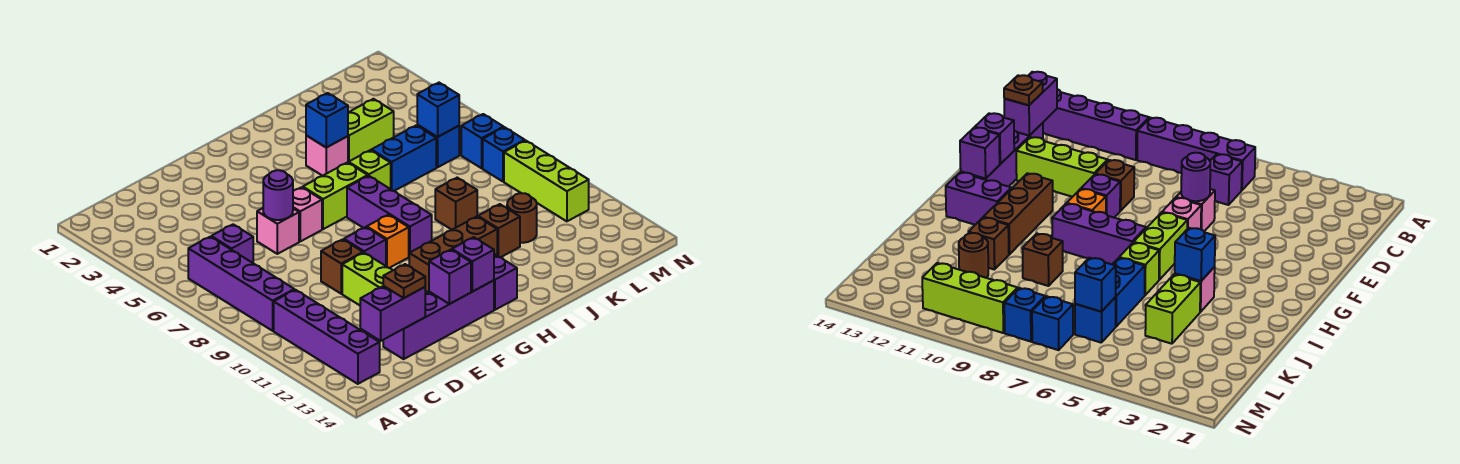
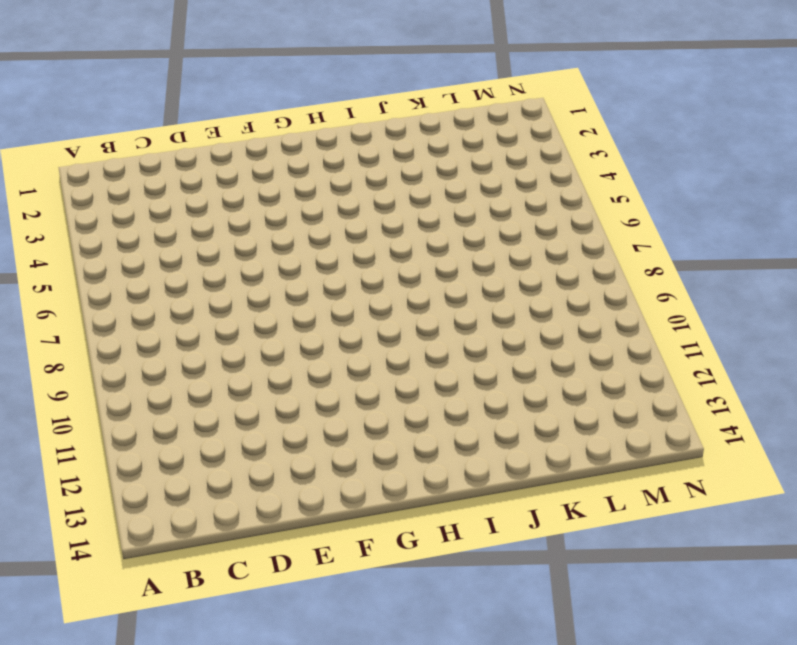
none -> purple 1x4 brick [188,237,294,331]
none -> purple 1x4 brick [274,290,380,384]
none -> purple 1x1 brick [211,224,253,263]
none -> purple 1x4 brick [383,280,494,359]

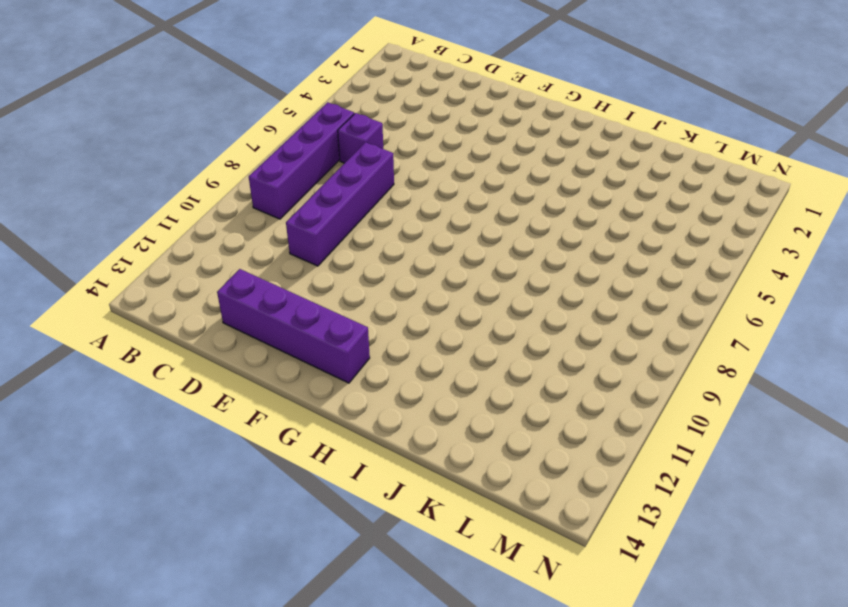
purple 1x4 brick [286,142,394,266] -> purple 1x4 brick moved to [274,290,380,384]
none -> pink 1x1 brick [257,208,299,254]
none -> brown 1x1 brick [321,239,363,294]
none -> lime 1x3 brick [342,253,427,305]
none -> pink 1x1 brick [293,187,322,241]

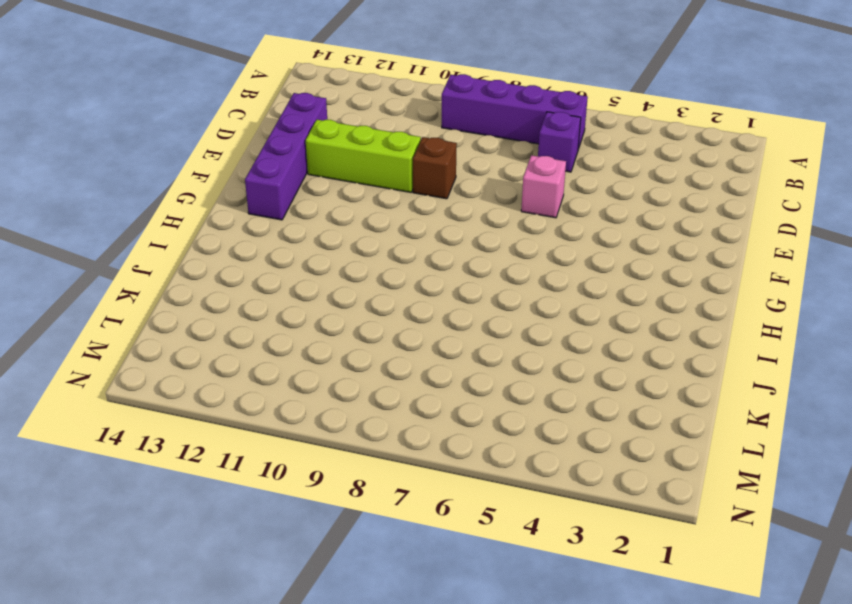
none -> purple 1x4 brick [274,290,380,384]
none -> pink 1x1 brick [293,187,322,241]
none -> purple 1x1 brick [344,227,386,266]
none -> lime 1x2 brick [303,163,368,229]

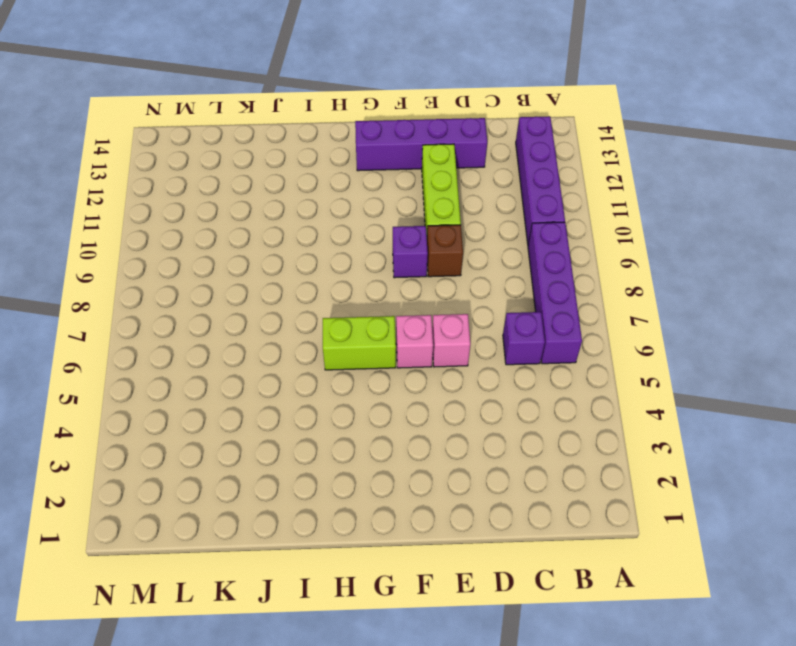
none -> orange 1x1 brick [367,215,409,268]
none -> brown 1x3 brick [409,217,497,293]
none -> purple 1x3 brick [347,176,432,253]
none -> purple 1x2 brick [494,254,517,310]

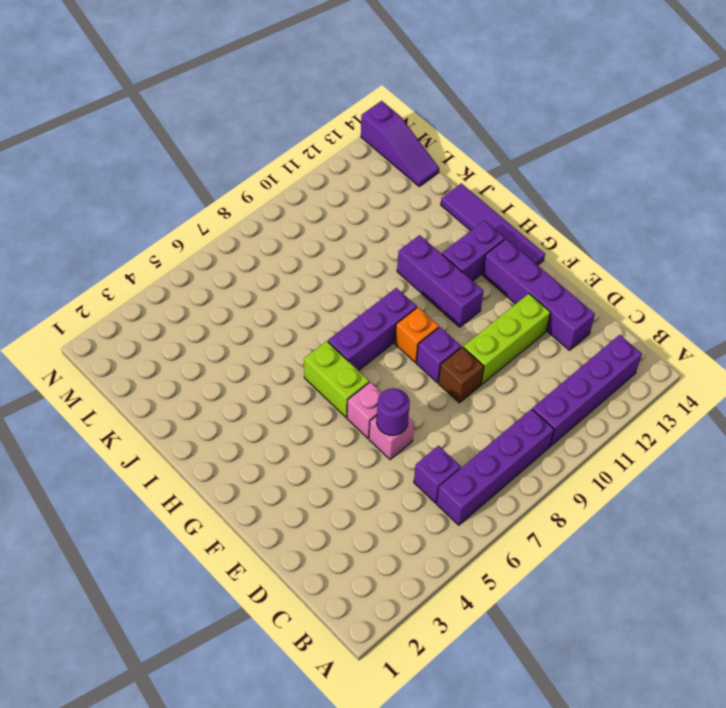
purple 1x3 brick [397,235,484,327] -> brown 1x3 brick [409,217,497,293]
purple 1x4 tile [441,183,545,265] -> none
purple 1x3 slope [361,101,439,186] -> none
none -> pink 1x1 brick [306,135,348,176]
none -> lime 1x1 brick [349,150,391,189]
none -> lime 1x2 brick [348,99,394,163]
none -> blue 1x2 brick [371,126,436,191]

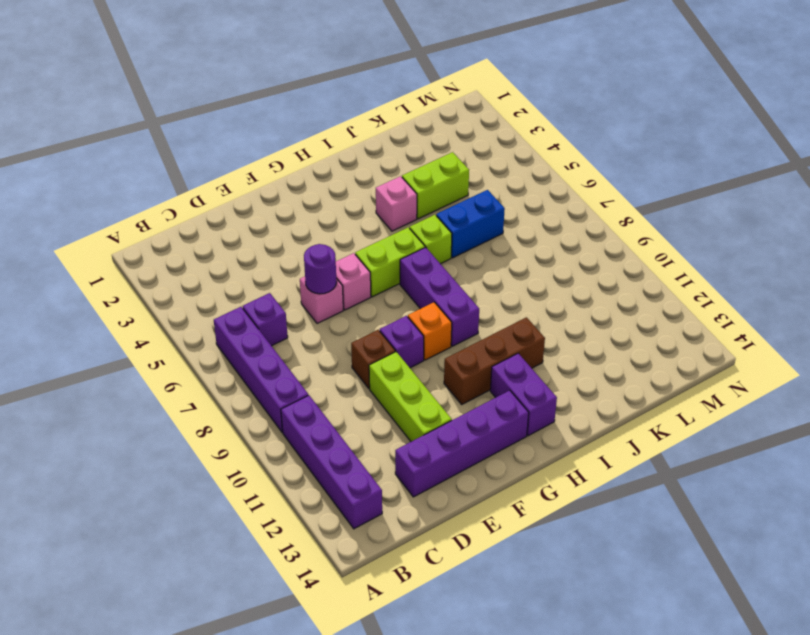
none -> brown 1x1 brick [435,178,477,230]
none -> brown 1x1 brick [478,204,520,257]
none -> brown 1x1 round brick [507,193,537,243]
none -> blue 1x1 brick [417,125,459,167]

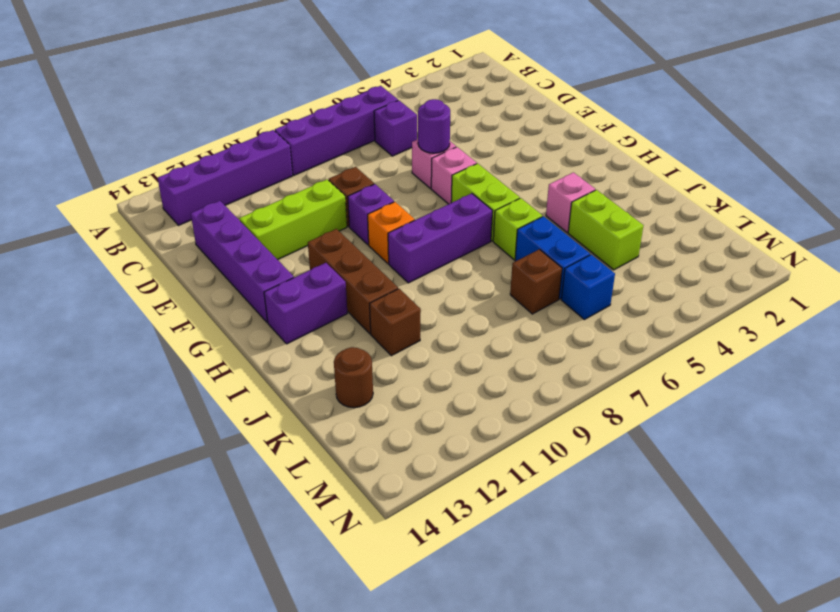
brown 1x1 brick [510,249,562,314] -> brown 1x1 brick moved to [435,178,477,230]
brown 1x1 round brick [334,347,373,408] -> brown 1x1 round brick moved to [507,193,537,243]
none -> blue 1x1 brick [461,114,503,168]
none -> blue 1x1 brick [483,127,525,182]
none -> lime 1x3 brick [504,141,589,221]
none -> purple 1x2 brick [360,286,425,341]

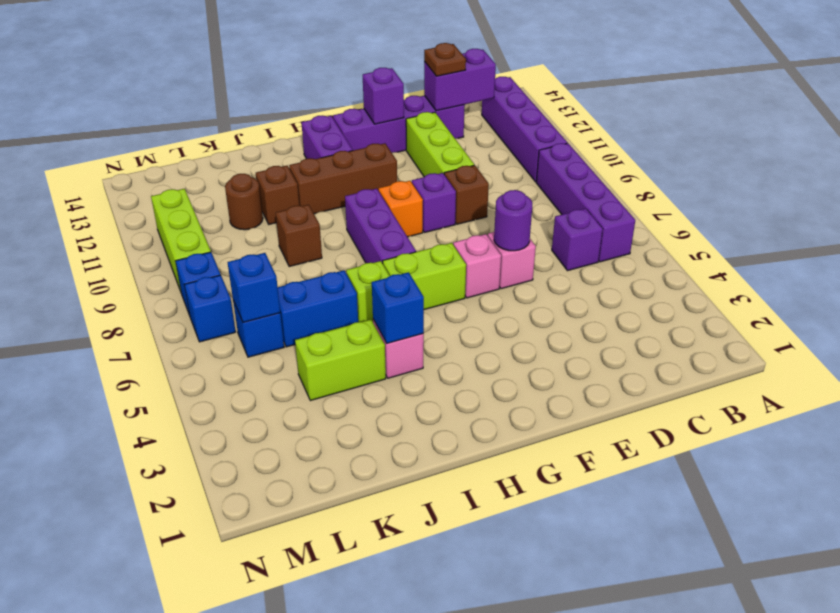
none -> purple 1x1 brick [452,237,494,292]

